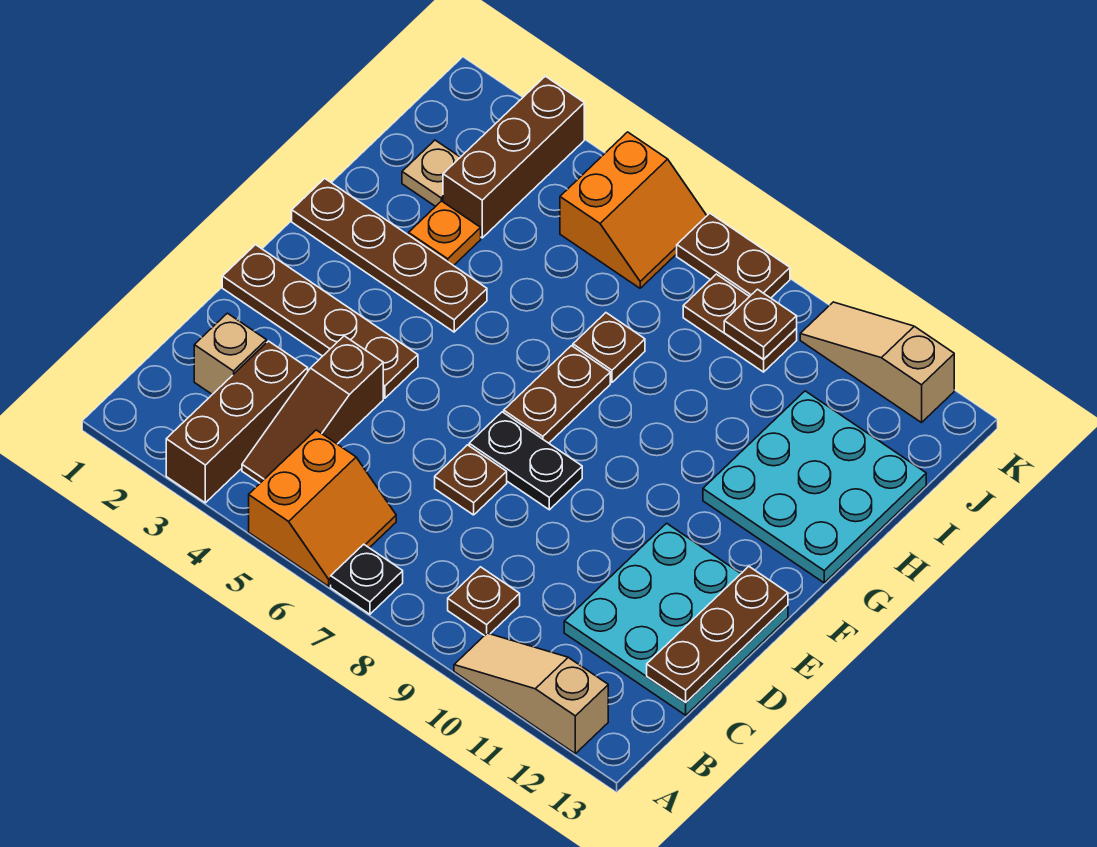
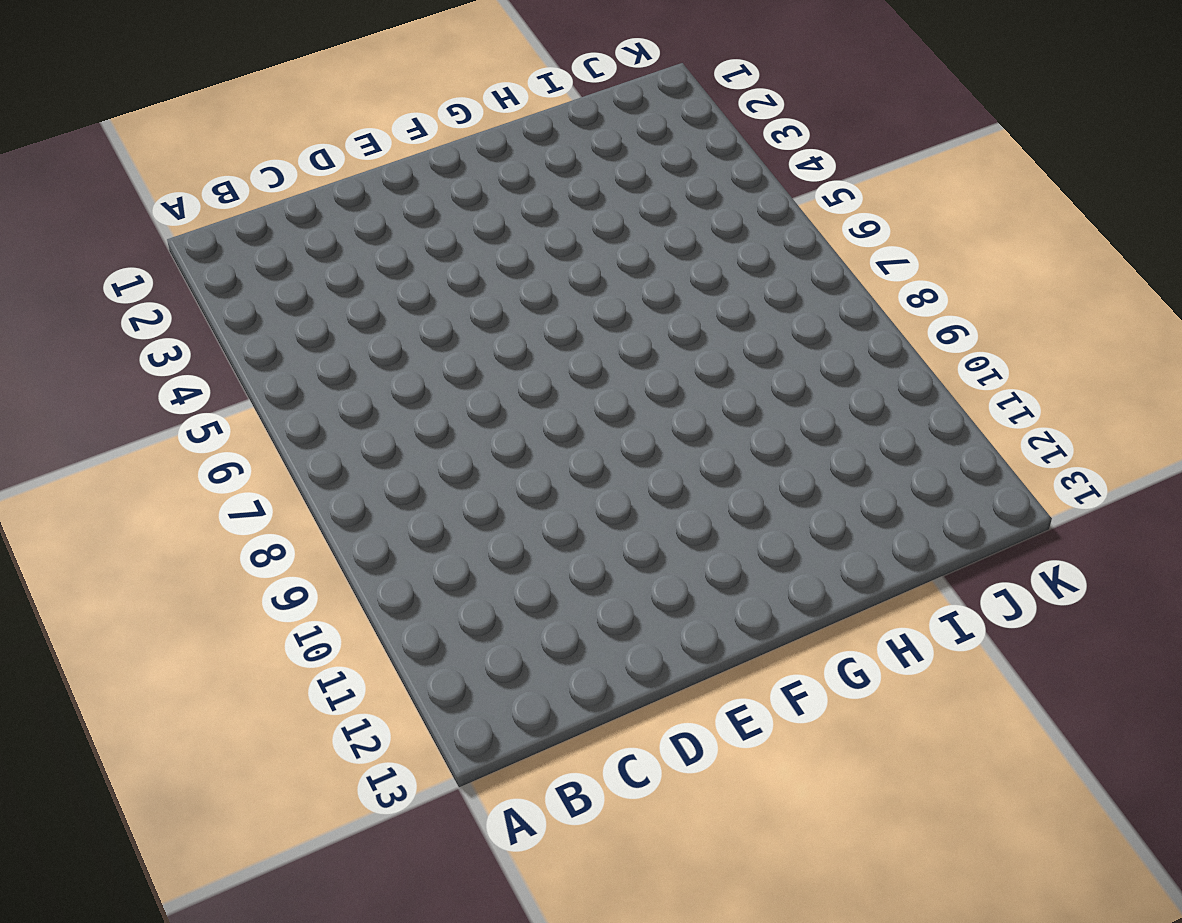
none -> brown 1x3 brick [166,341,308,503]
none -> orange 2x2 slope [249,430,396,586]
none -> black 1x1 plate [331,544,403,614]

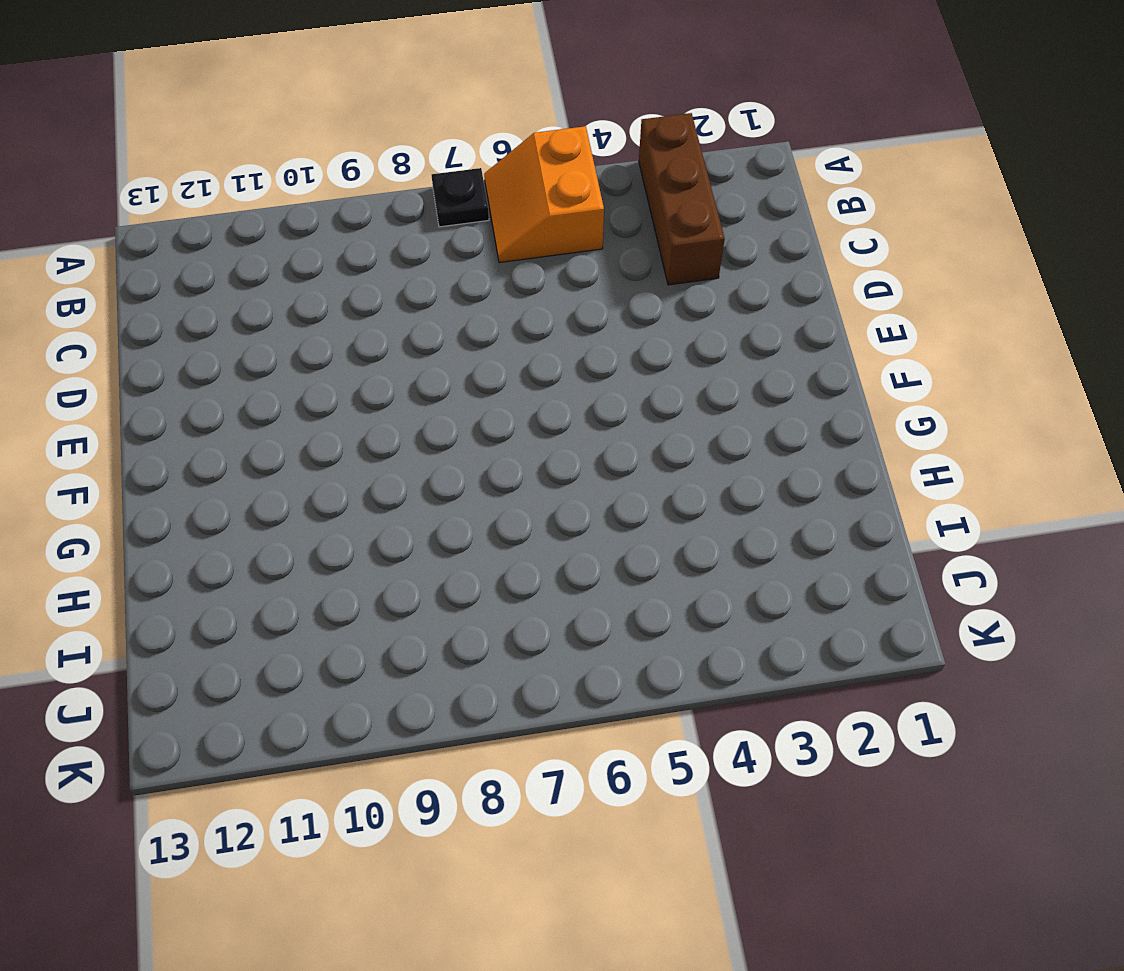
none -> tan 1x3 slope [454,633,608,754]
none -> brown 1x3 slope [242,336,383,483]
none -> brown 1x1 plate [448,567,520,636]

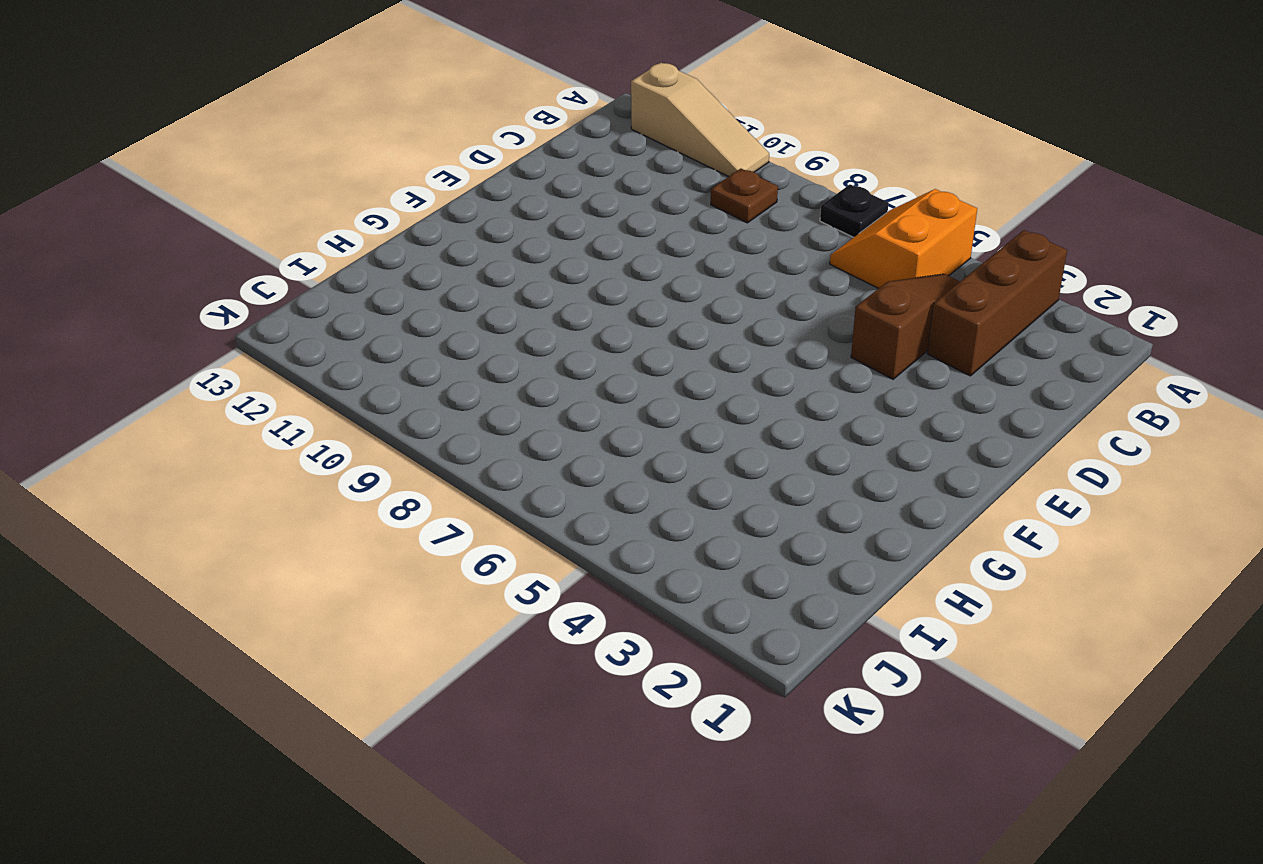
none -> tan 1x1 brick [194,313,266,394]
none -> cyan 3x3 plate [564,523,788,715]
none -> brown 1x1 plate [435,445,507,515]

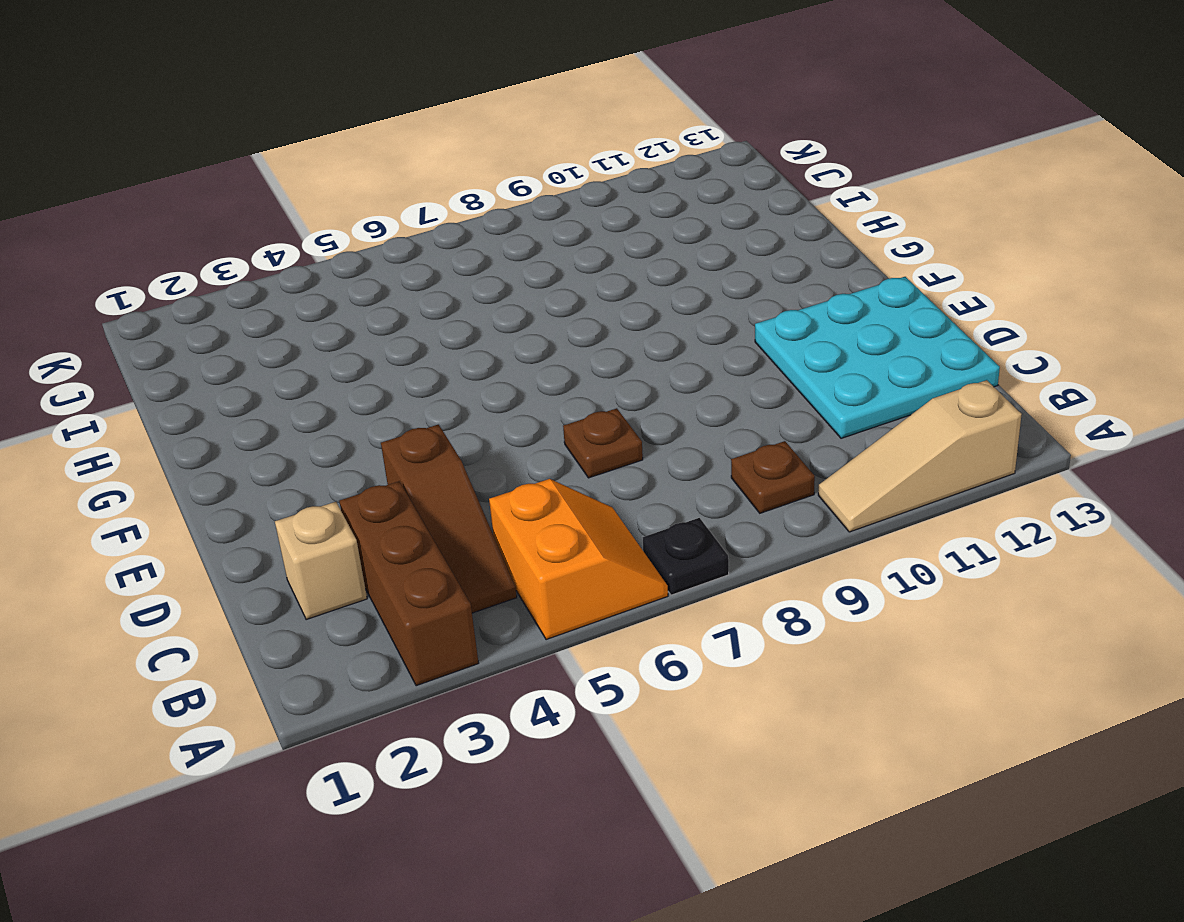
none -> brown 1x4 plate [222,245,418,398]
none -> black 1x2 plate [469,412,582,510]
none -> brown 1x2 plate [504,346,610,443]

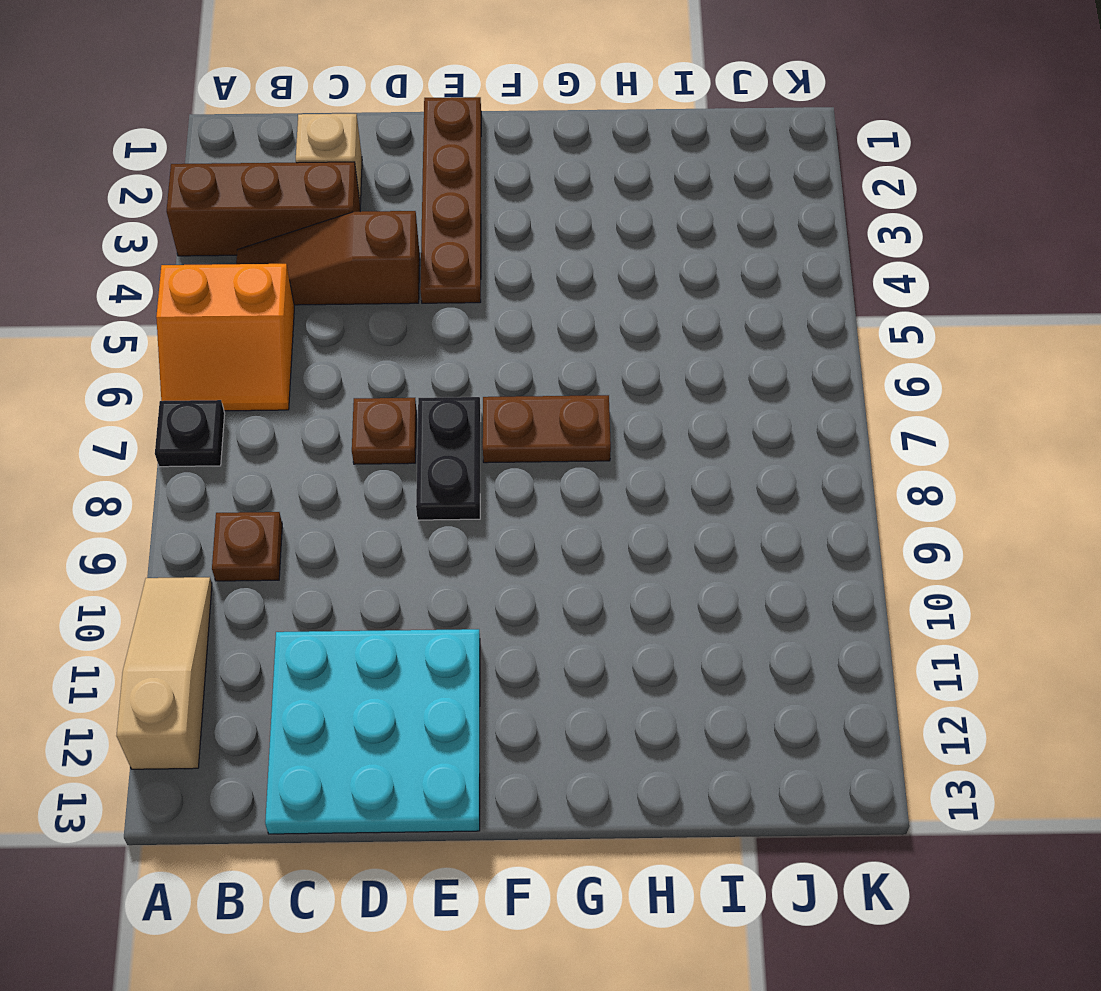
none -> brown 1x4 plate [292,178,487,332]
none -> cyan 3x3 plate [703,391,926,583]
none -> orange 1x1 plate [409,201,481,266]

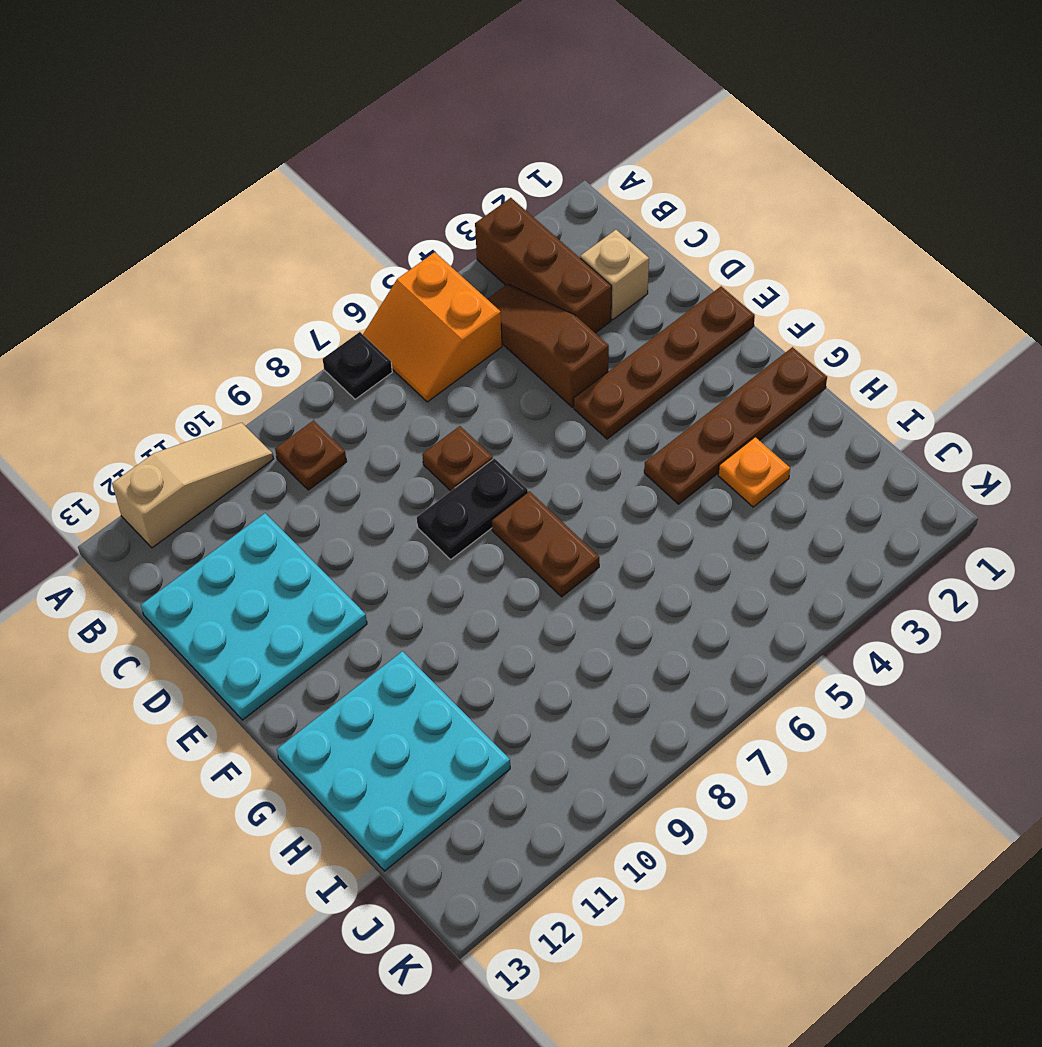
none -> brown 1x1 plate [573,313,645,382]
none -> tan 1x1 plate [402,140,460,206]
none -> brown 1x3 brick [443,76,584,238]

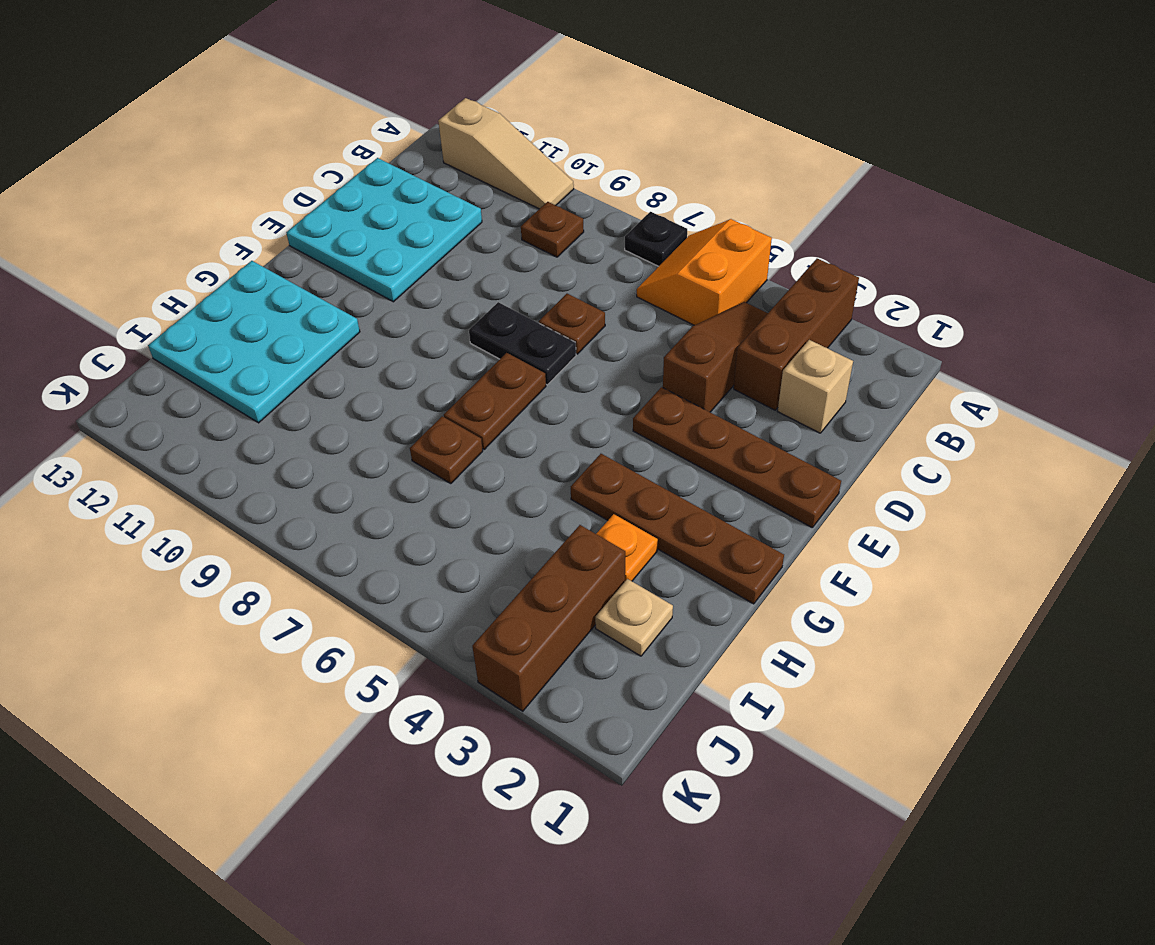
none -> orange 2x2 slope [560,132,707,288]
none -> brown 1x2 plate [683,274,797,372]
none -> brown 1x2 plate [677,213,790,298]

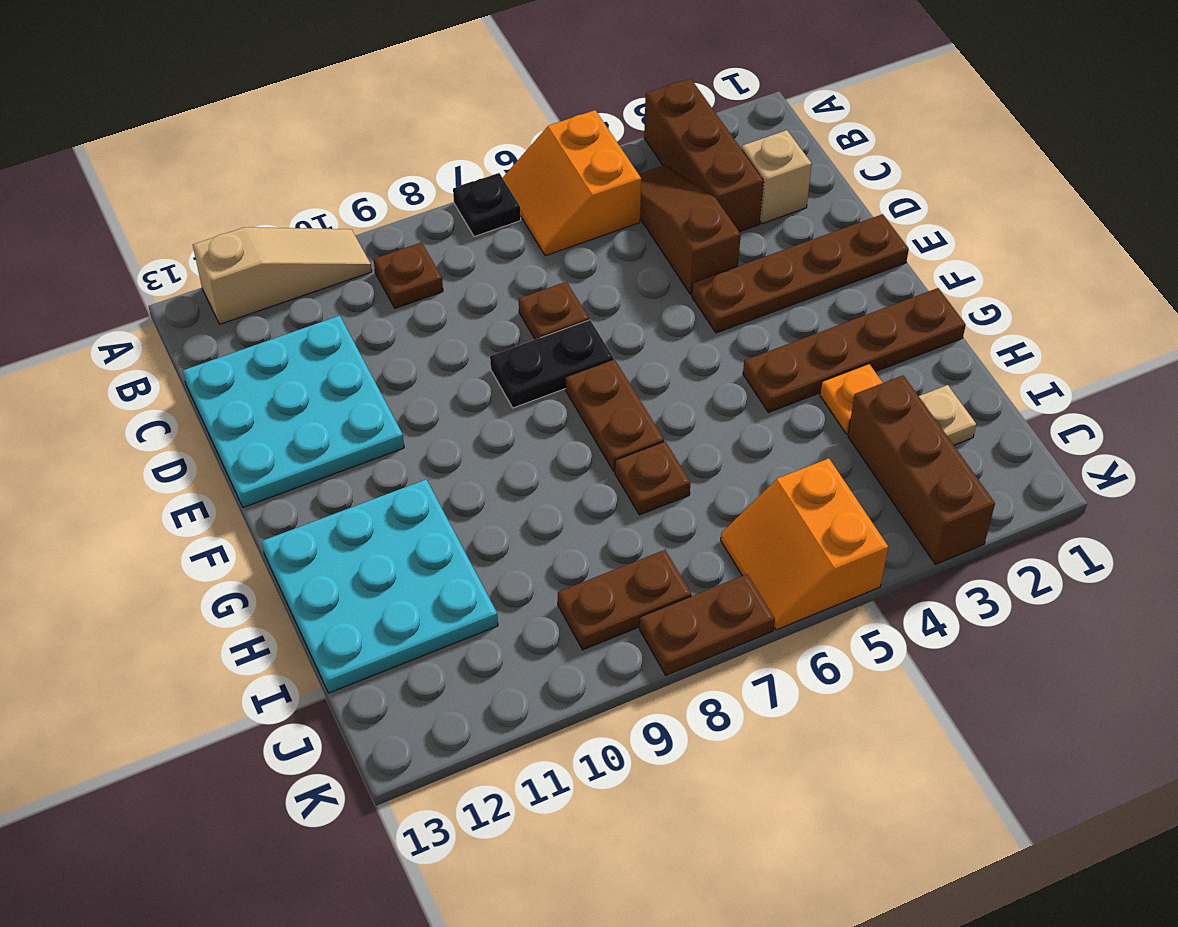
none -> tan 1x3 slope [800,302,954,423]
none -> brown 1x3 plate [647,566,788,703]
none -> brown 1x1 plate [724,289,797,360]

